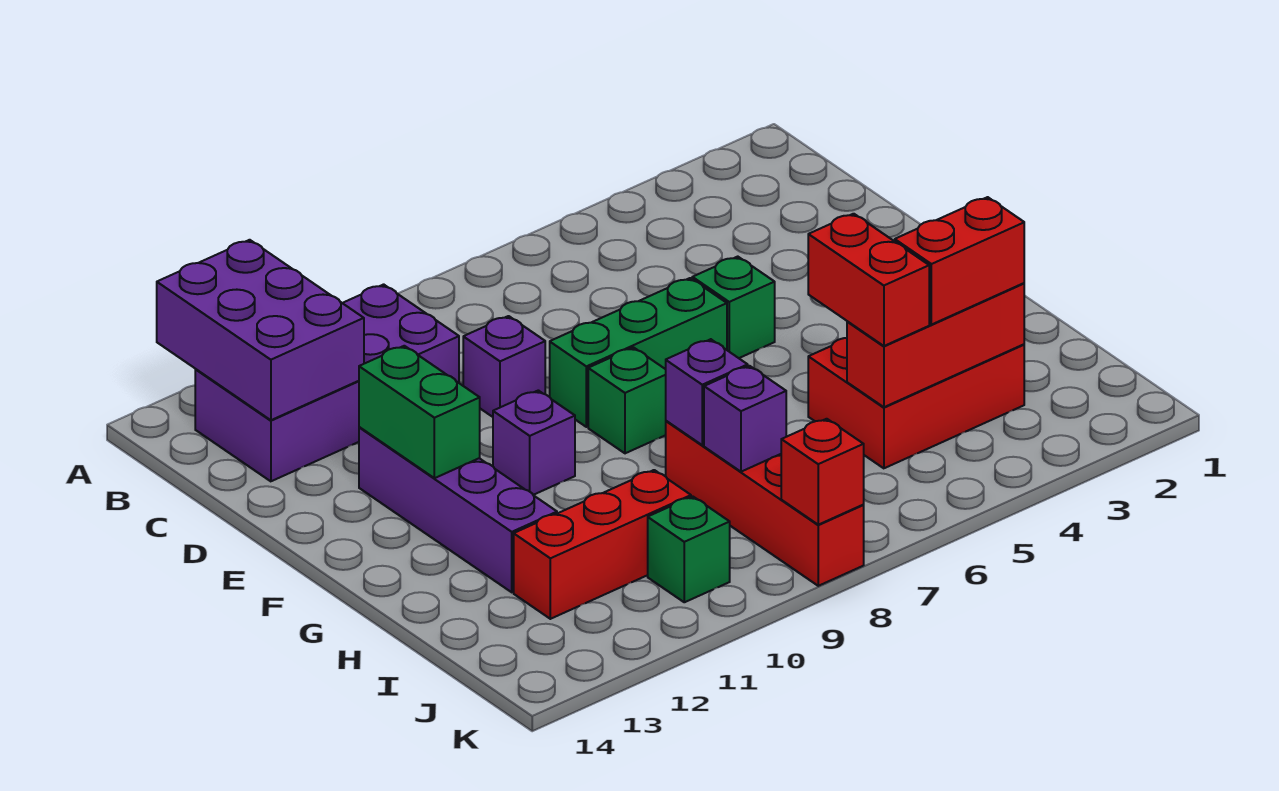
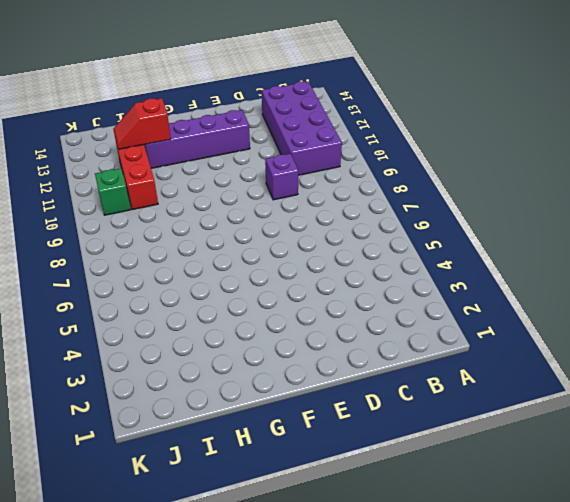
red 1x2 slope [113,98,171,149] -> none
none -> green 1x1 brick [692,257,775,358]
none -> green 1x3 brick [550,278,727,427]
none -> green 1x1 brick [588,348,666,453]

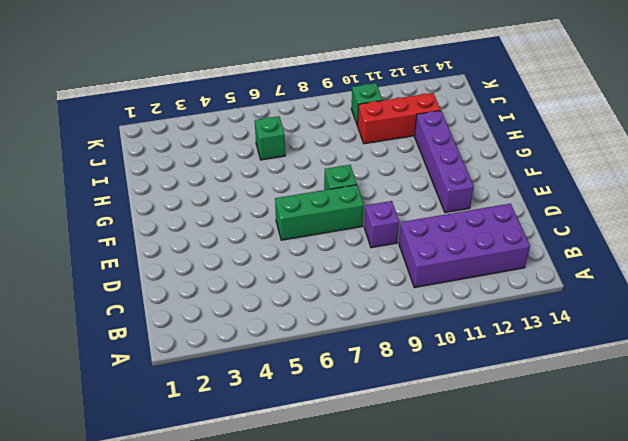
green 1x1 brick [255,116,285,160] -> green 1x1 brick moved to [692,257,775,358]
none -> purple 1x1 brick [493,390,575,495]
none -> red 2x3 brick [808,338,1024,468]
none -> red 1x4 brick [666,421,864,586]

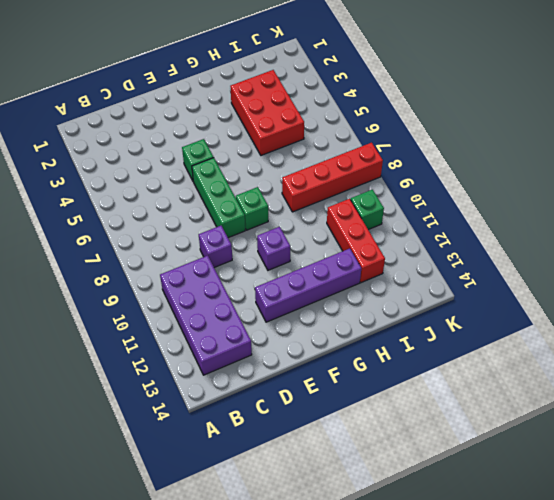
none -> purple 2x3 brick [157,240,364,420]
none -> green 1x2 brick [359,346,480,478]
none -> purple 1x1 brick [666,339,748,445]

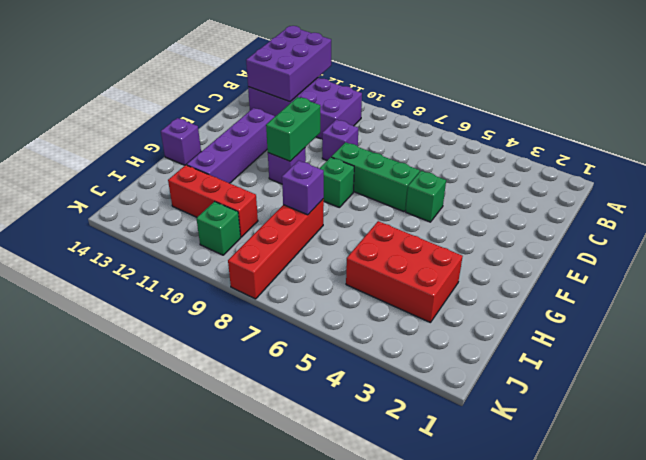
green 1x2 brick [266,97,320,161] -> green 1x2 brick moved to [359,346,480,478]
purple 1x1 brick [161,118,201,165] -> purple 1x1 brick moved to [704,366,786,472]
none -> red 1x3 brick [847,283,1024,407]
none -> red 1x1 brick [781,419,864,525]
none -> red 1x2 brick [808,214,929,346]

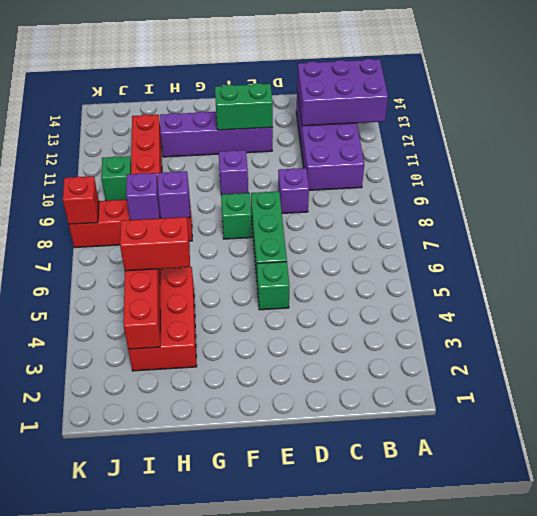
none -> red 1x2 brick [895,197,1024,325]

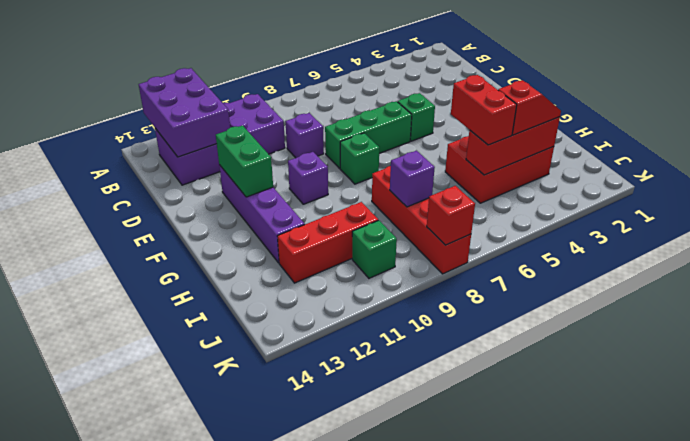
red 1x2 slope [498,80,561,135] -> red 1x2 brick [895,197,1024,325]
none -> purple 1x1 brick [666,339,748,445]

